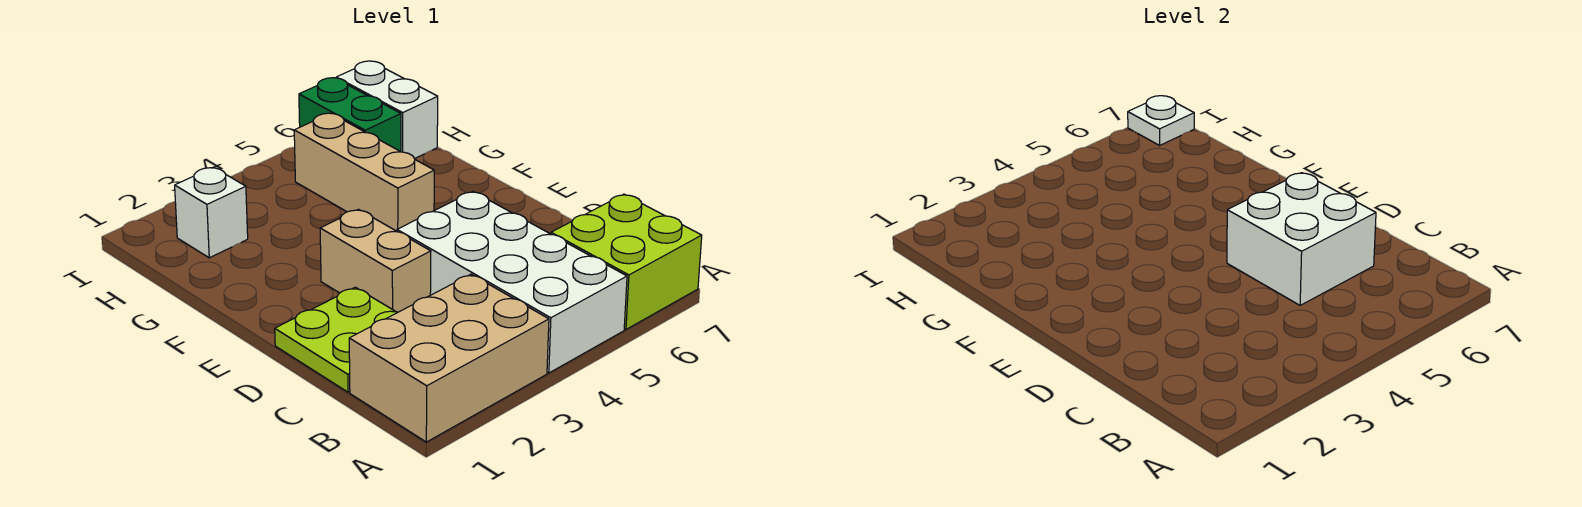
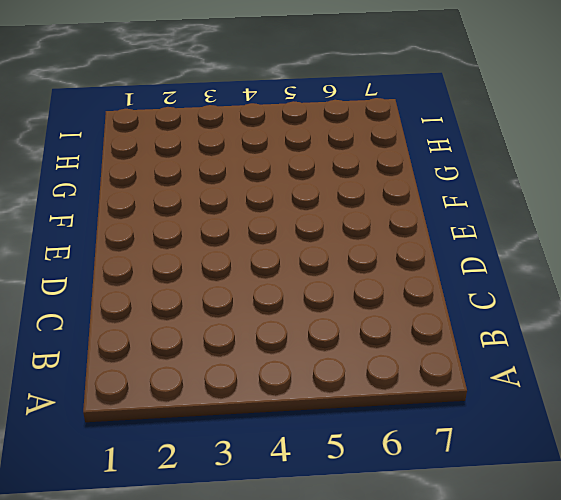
none -> tan 2x3 brick [349,274,549,442]
none -> white 2x4 brick [397,192,627,373]

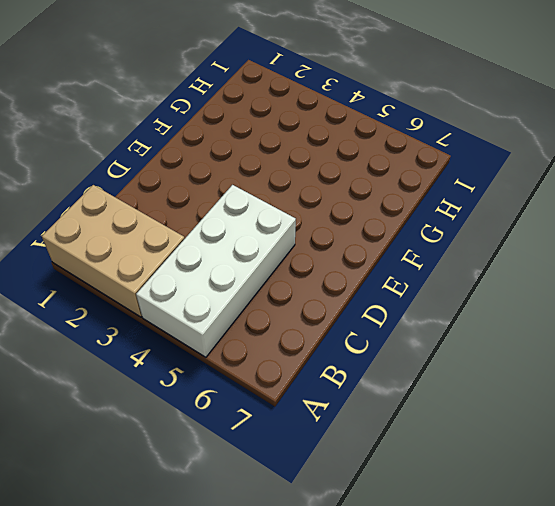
none -> lime 2x2 brick [551,194,702,329]
none -> lime 2x2 plate [275,287,398,392]

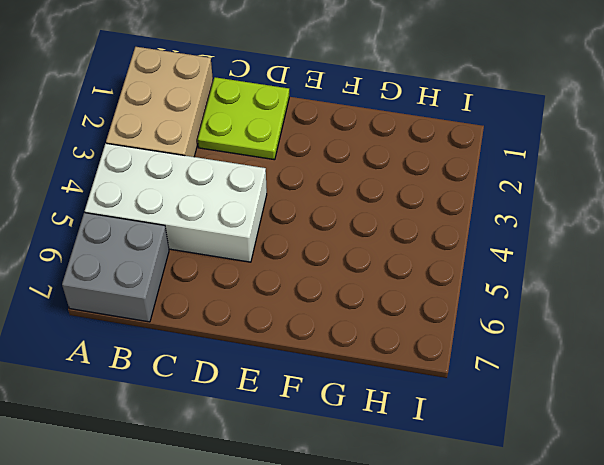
grey 2x2 brick [62,213,169,322] -> lime 2x2 brick [551,194,702,329]
none -> tan 1x2 brick [320,209,431,312]
none -> tan 1x3 brick [294,113,434,231]

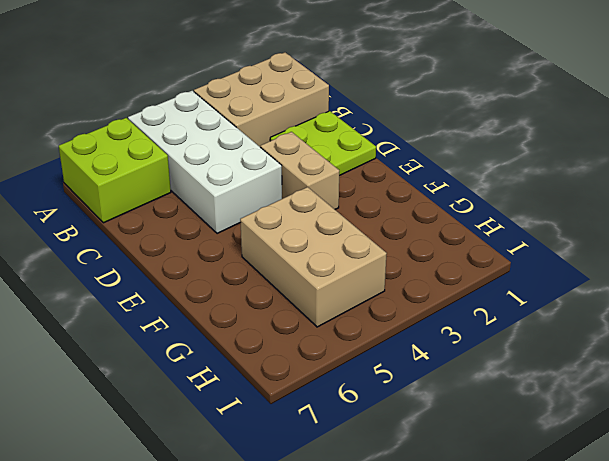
tan 2x3 brick [240,187,387,327] -> tan 1x3 brick [294,113,434,231]
none -> white 1x1 brick [175,167,248,258]
none -> green 1x2 brick [299,78,401,152]

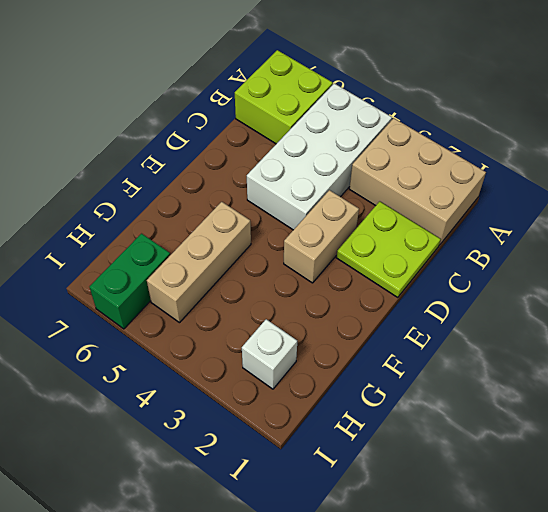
none -> white 1x2 brick [336,61,438,159]
none -> white 2x2 brick [1227,173,1376,305]

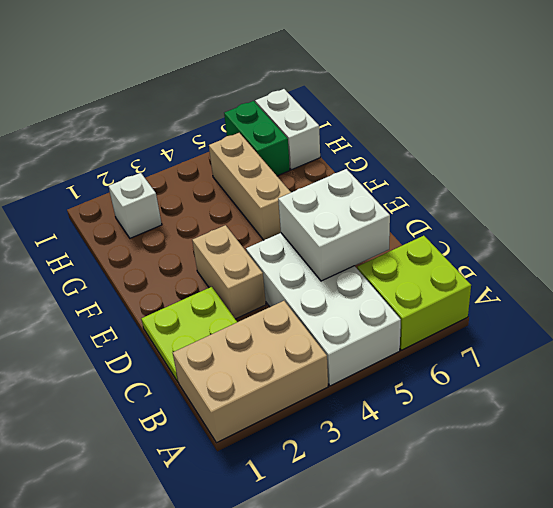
none -> white 1x1 plate [1128,96,1194,145]

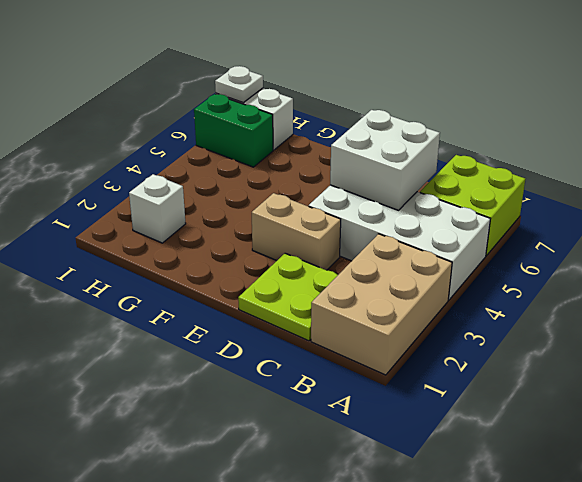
none -> tan 1x3 brick [294,113,434,231]

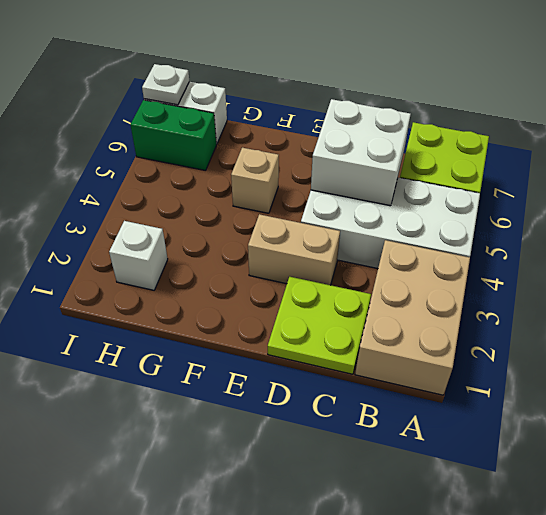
tan 1x1 brick [231,148,279,213] -> tan 1x3 brick [294,113,434,231]

